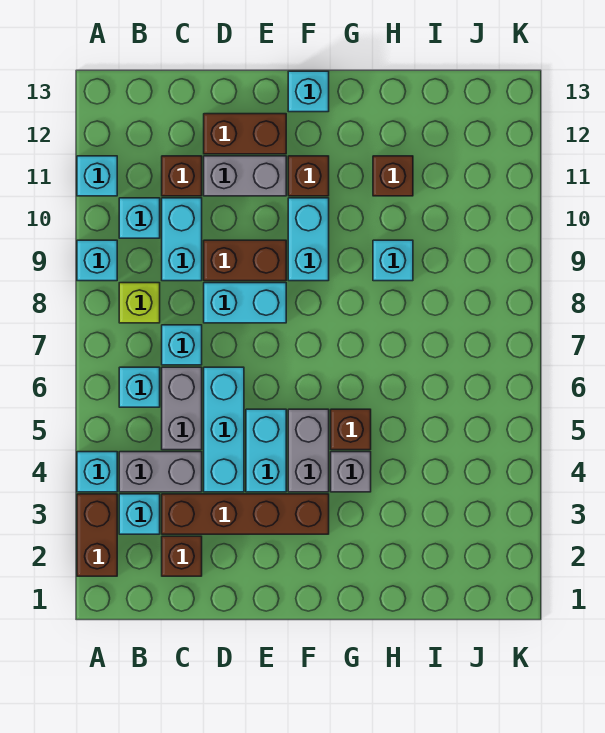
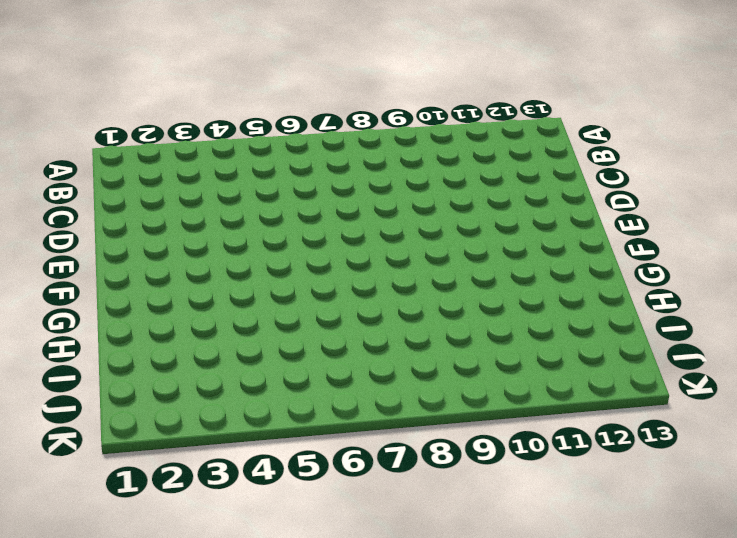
none -> brown 1x2 brick [77,494,117,576]
none -> cyan 1x1 brick [77,452,117,492]
none -> cyan 1x1 brick [77,240,117,281]

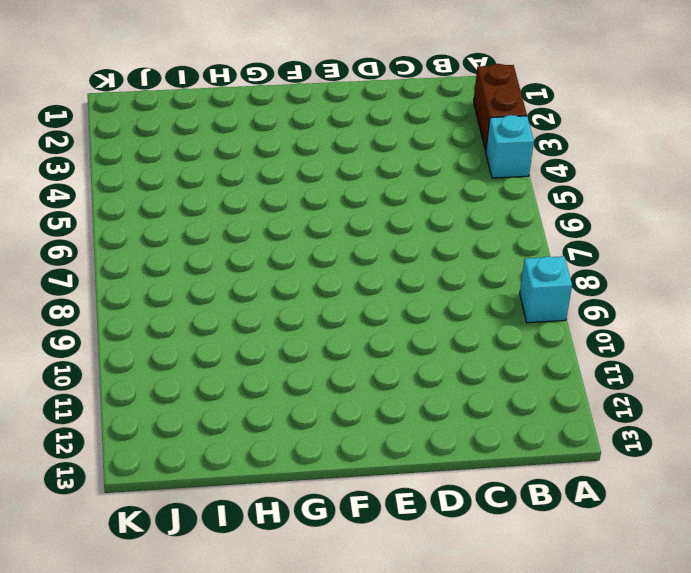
none -> cyan 1x1 brick [77,156,117,196]
none -> cyan 1x1 brick [119,494,160,534]
none -> grey 1x2 brick [119,452,202,492]

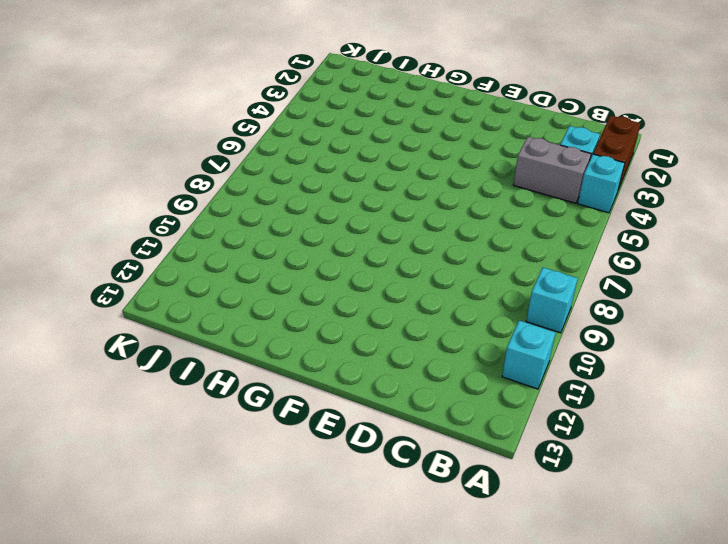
none -> cyan 1x1 brick [119,367,160,407]
none -> lime 1x1 brick [119,283,160,323]
none -> cyan 1x1 brick [119,198,160,238]

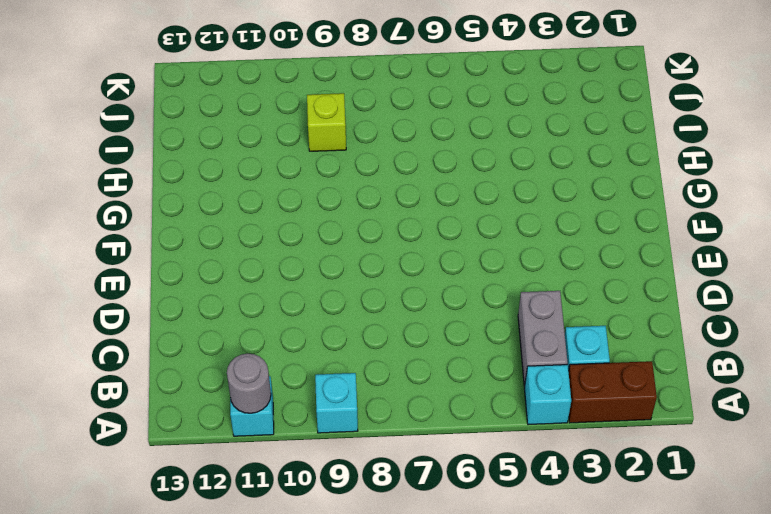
grey 1x1 round brick [227,353,271,413] -> none
lime 1x1 brick [307,93,346,151] -> lime 1x1 brick moved to [119,283,160,323]
none -> cyan 1x1 brick [119,367,160,407]
none -> cyan 1x1 brick [119,198,160,238]
none -> brown 1x1 brick [162,536,202,576]

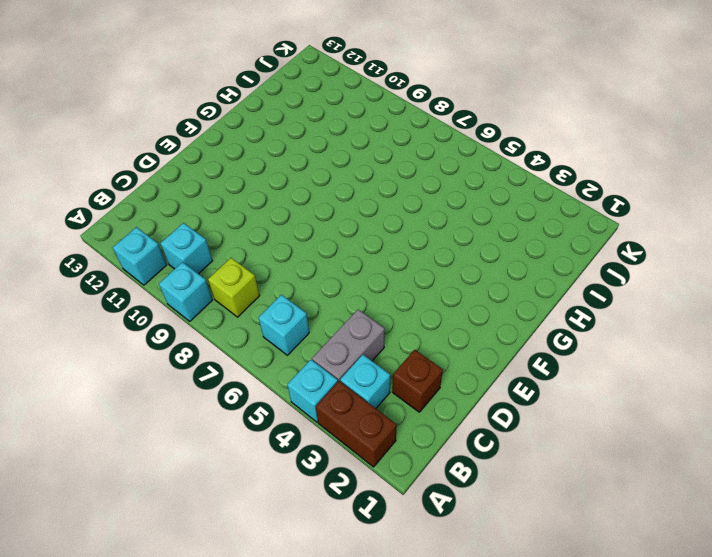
none -> brown 1x4 brick [162,494,329,534]
none -> grey 1x2 brick [162,367,202,450]
none -> cyan 1x1 brick [162,325,202,365]

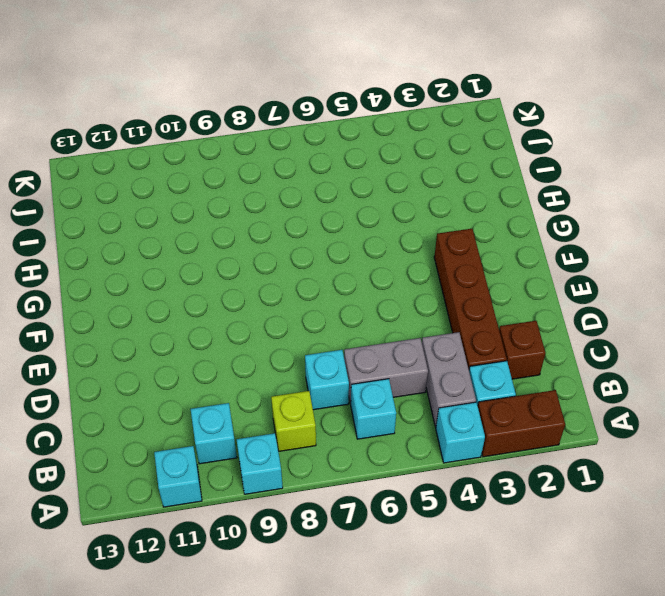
none -> cyan 1x2 brick [162,198,202,281]
none -> brown 1x1 brick [162,156,202,196]
none -> cyan 1x3 brick [204,367,244,492]

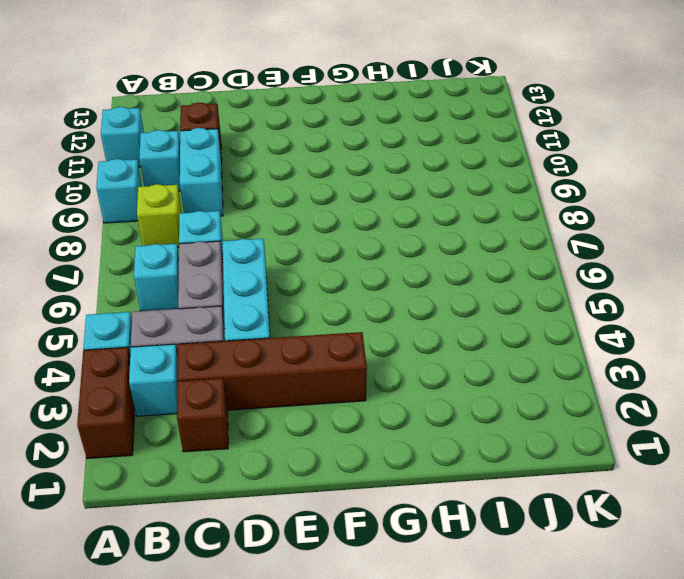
none -> cyan 1x2 brick [204,283,286,323]
none -> brown 1x2 brick [204,240,286,281]
none -> grey 1x2 brick [204,156,286,196]

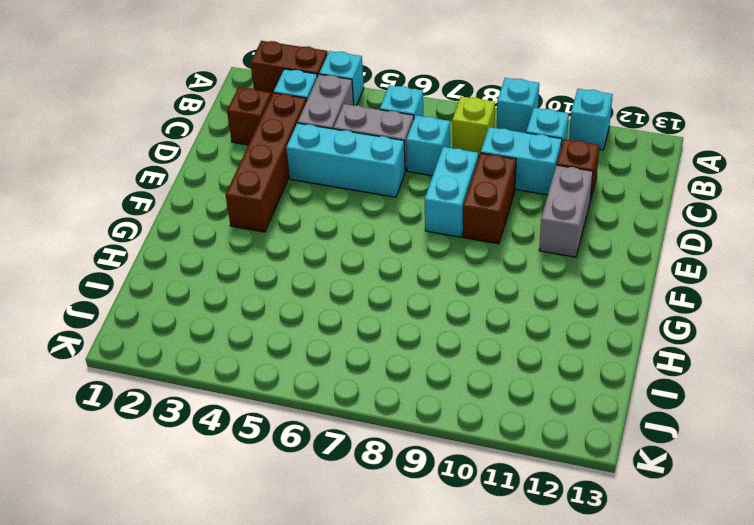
none -> brown 1x2 brick [204,114,286,154]
none -> cyan 1x2 brick [246,409,286,492]
none -> grey 1x2 brick [288,409,329,492]

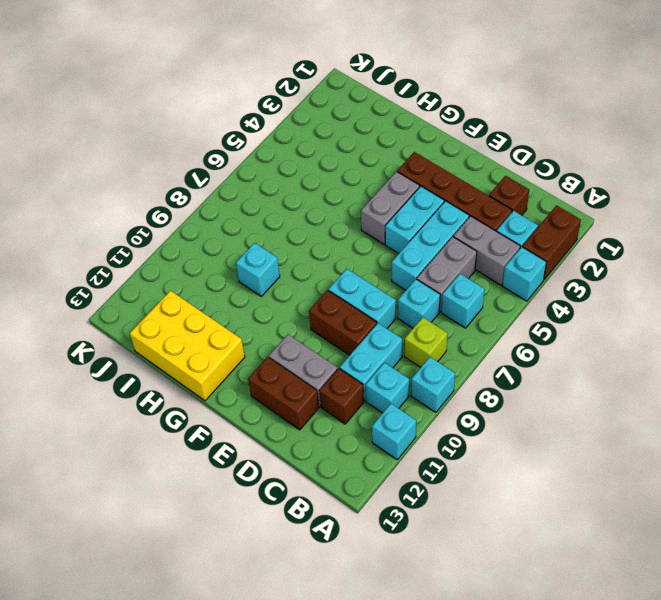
yellow 2x3 brick [130,291,245,401] -> none
none -> cyan 1x2 brick [288,198,329,281]
none -> brown 1x1 brick [288,156,329,196]
none -> cyan 1x1 brick [288,71,329,112]

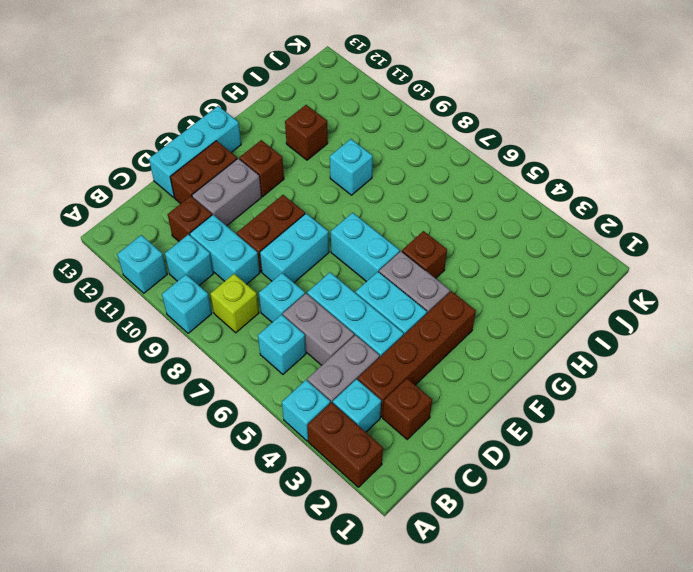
cyan 1x3 brick [149,106,241,197] -> cyan 1x1 brick [288,71,329,112]
cyan 1x2 brick [331,213,400,282] -> cyan 1x2 brick moved to [288,198,329,281]
none -> grey 1x1 brick [331,452,371,492]

